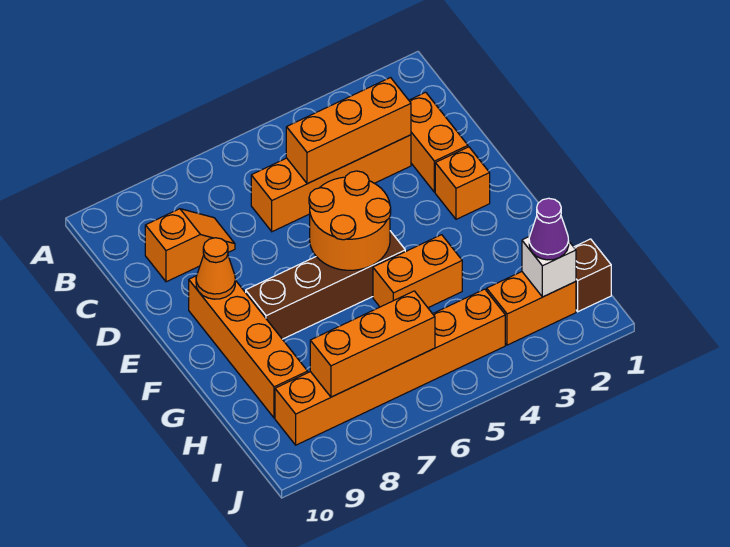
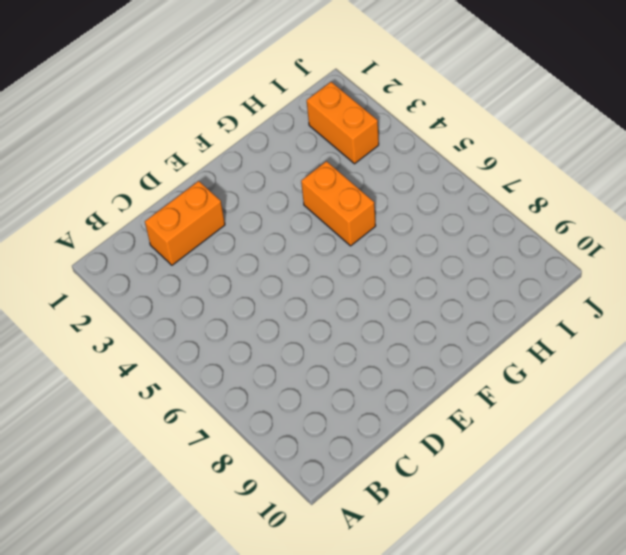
none -> orange 1x4 brick [251,135,411,232]
none -> orange 1x2 slope [145,209,235,282]
none -> orange 1x1 brick [435,147,490,219]

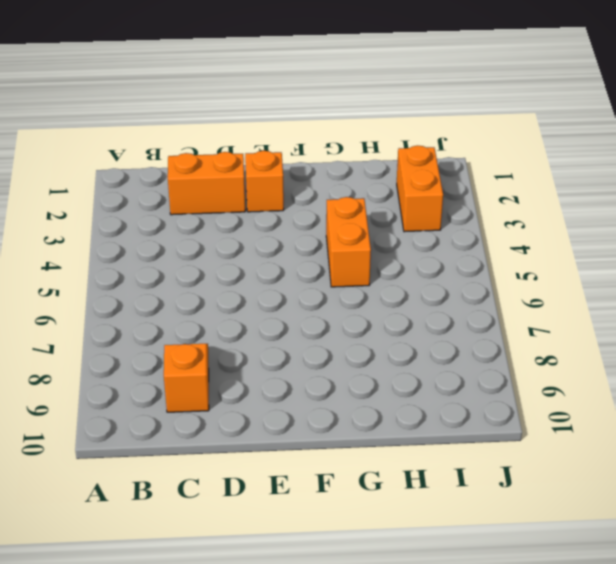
none -> orange 1x4 brick [251,135,411,232]
none -> orange 1x4 brick [189,276,308,418]
none -> brown 1x4 brick [246,231,405,339]

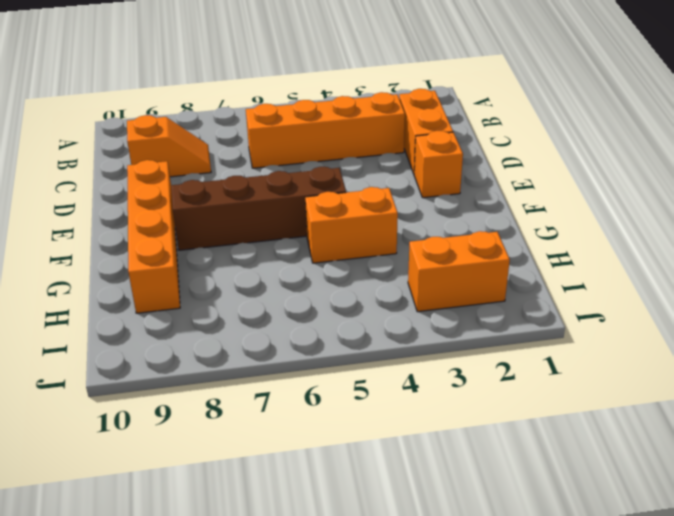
none -> brown 1x1 brick [574,239,611,312]
none -> orange 1x6 brick [275,289,505,445]
none -> orange 1x3 brick [286,78,411,184]

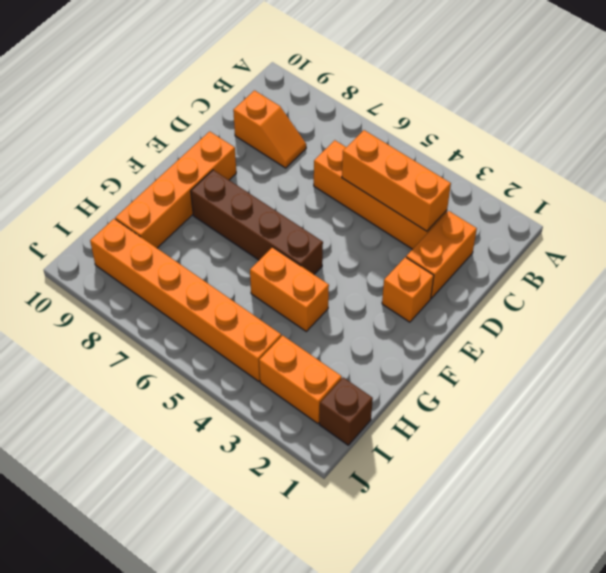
none -> orange 2x2 round brick [309,171,391,270]
none -> orange 1x1 cone [196,238,235,299]
none -> white 1x1 brick [522,236,576,297]

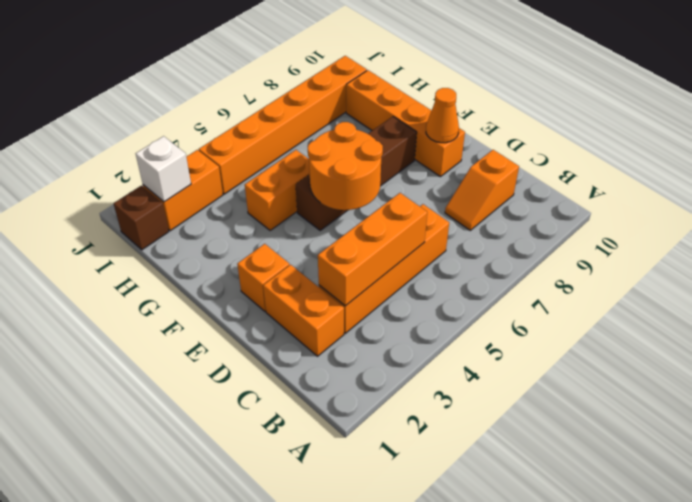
none -> orange 1x3 brick [310,291,435,397]
none -> purple 1x1 cone [529,198,569,260]

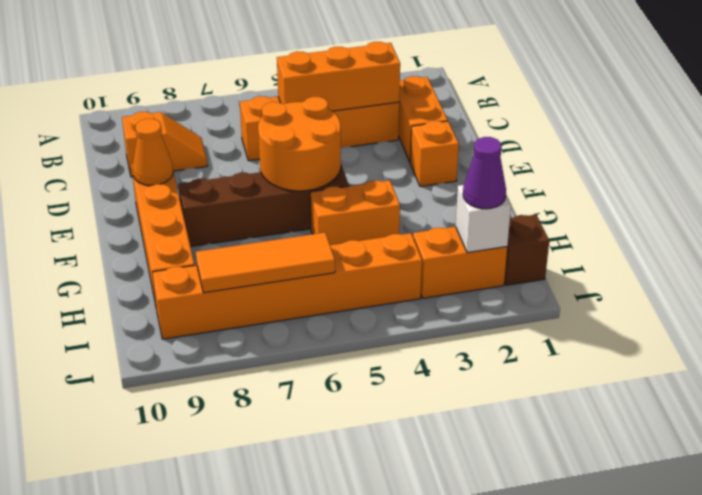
orange 1x3 tile [196,233,335,293] -> orange 1x3 brick [310,291,435,397]

